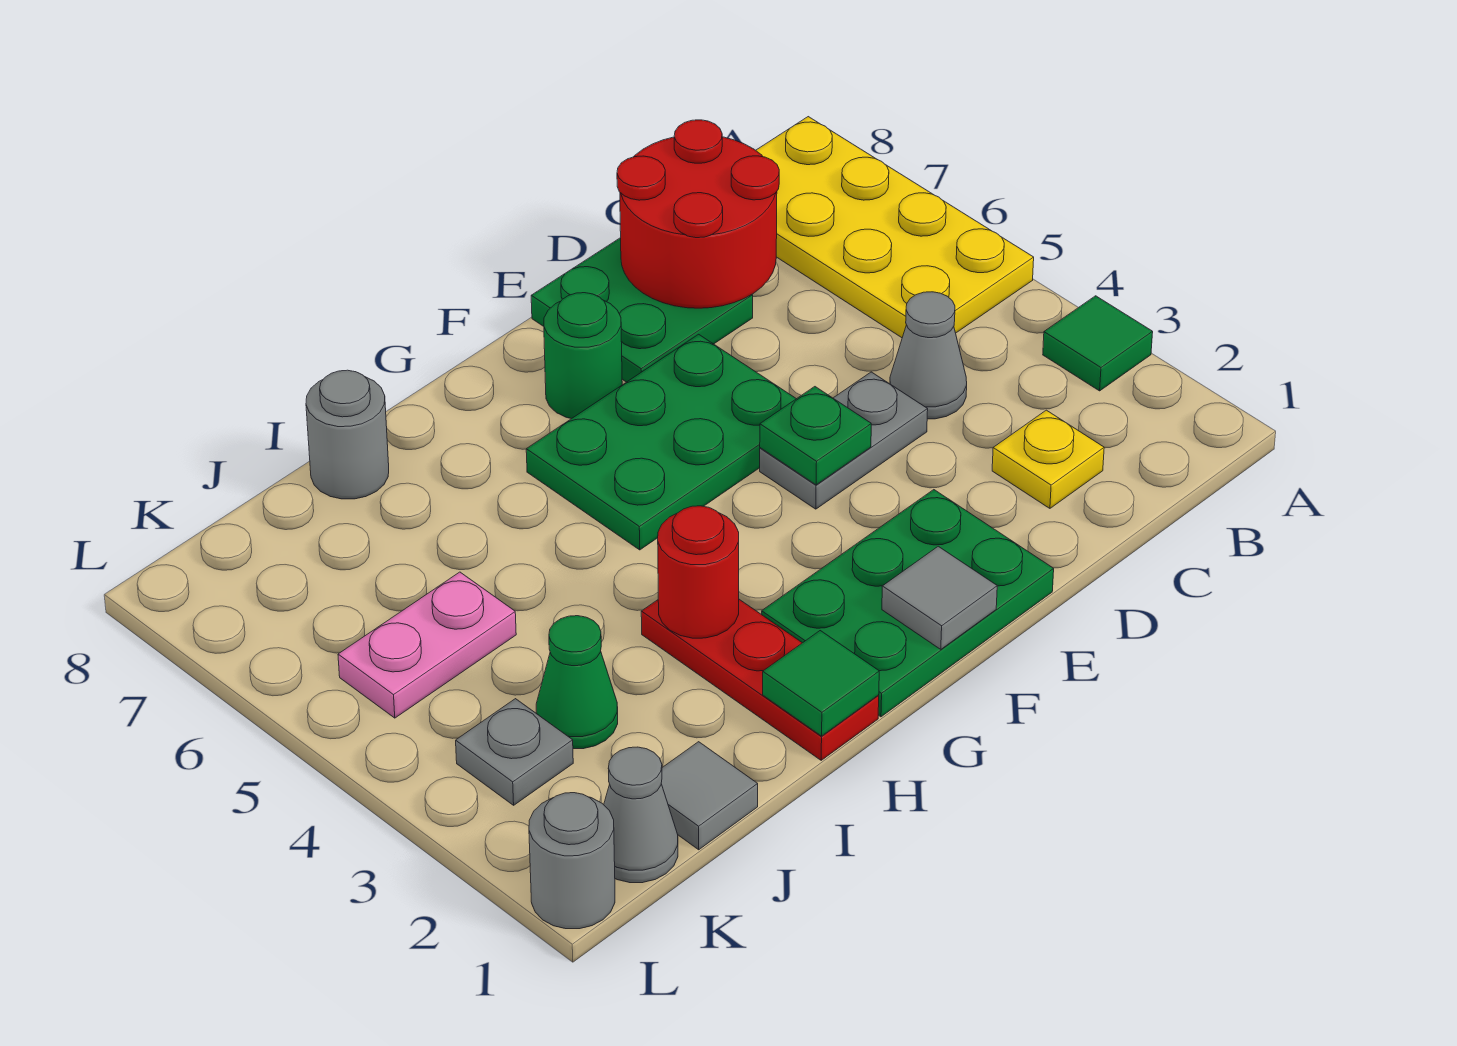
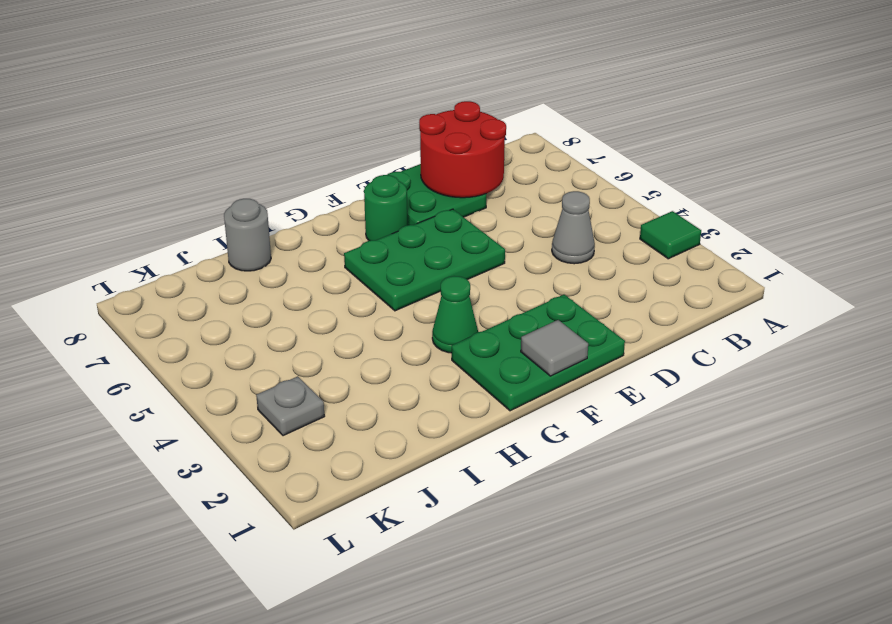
green 1x1 cone [432,276,478,353] -> green 1x1 cone moved to [536,616,618,749]
none -> yellow 2x4 plate [756,117,1034,338]
none -> yellow 1x1 plate [992,410,1104,508]
none -> grey 1x2 plate [760,372,928,509]

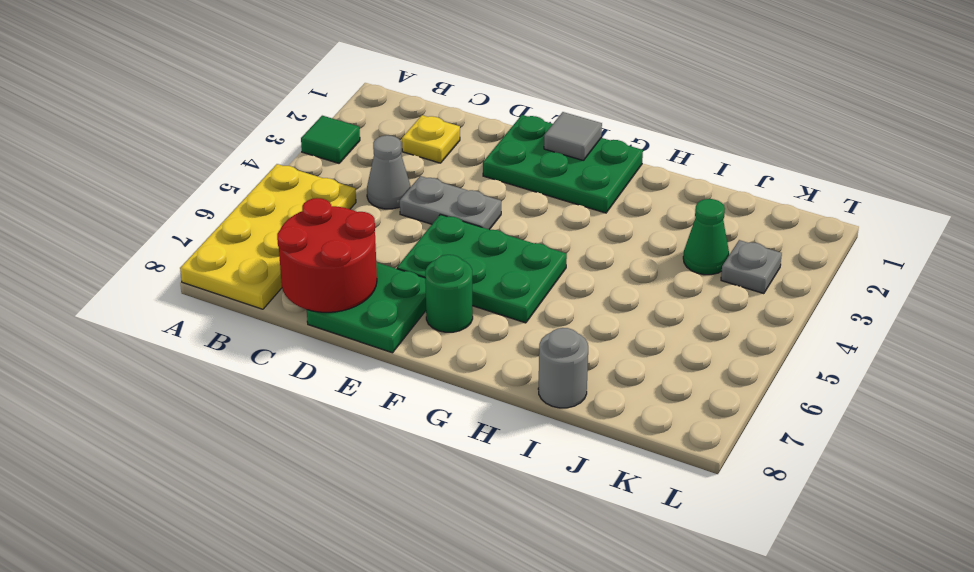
none -> red 1x3 plate [641,599,879,760]
none -> grey 1x1 tile [661,742,758,850]
none -> pink 1x2 plate [338,572,516,718]

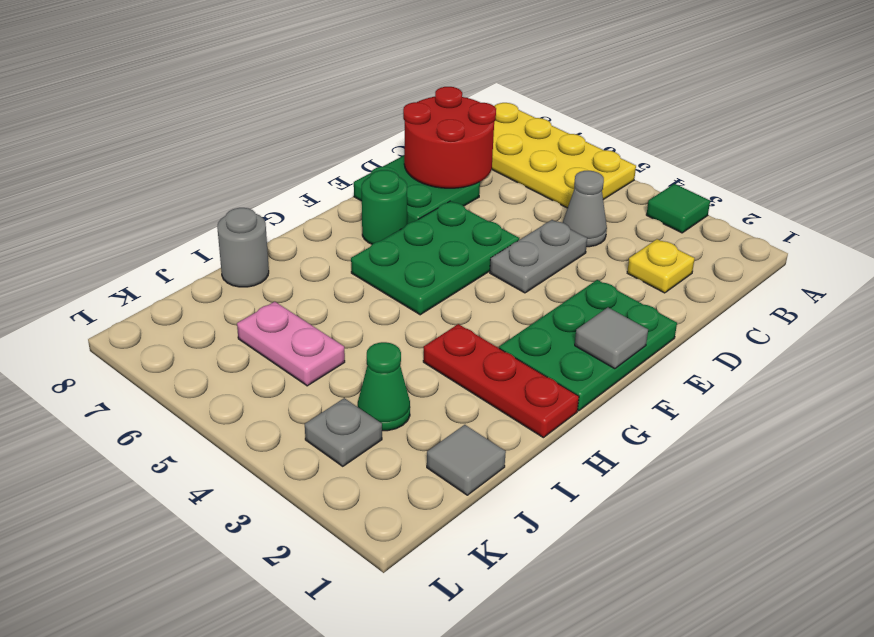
pink 1x2 plate [237,302,345,386] -> pink 1x2 plate turned to [338,572,516,718]
none -> grey 1x1 cone [604,747,678,883]
none -> grey 1x1 round brick [529,793,615,929]
none -> green 1x1 plate [760,387,871,485]

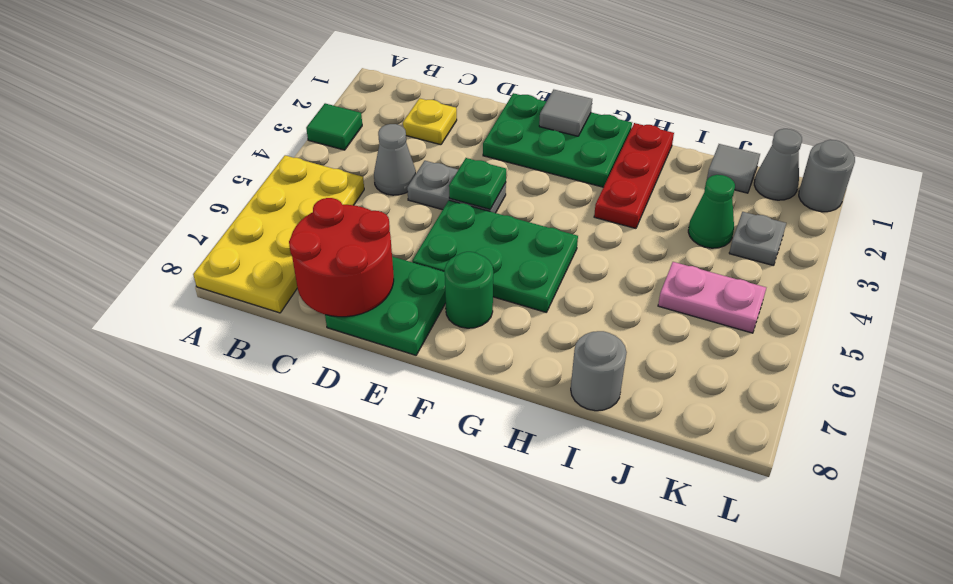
none -> green 1x1 tile [763,631,879,736]
none -> red 1x1 round brick [658,506,739,638]

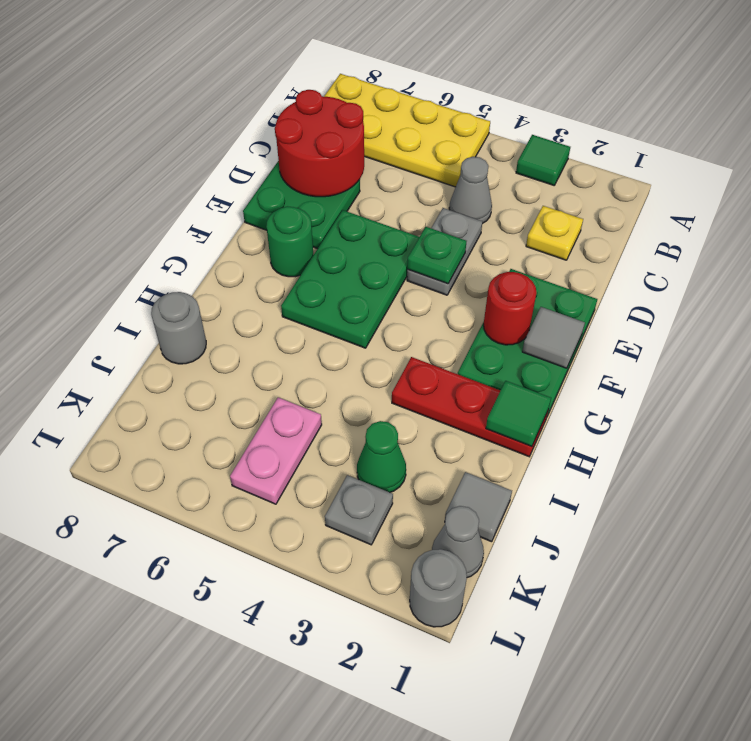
red 1x1 round brick [484,272,536,345] -> red 1x1 round brick moved to [658,506,739,638]

